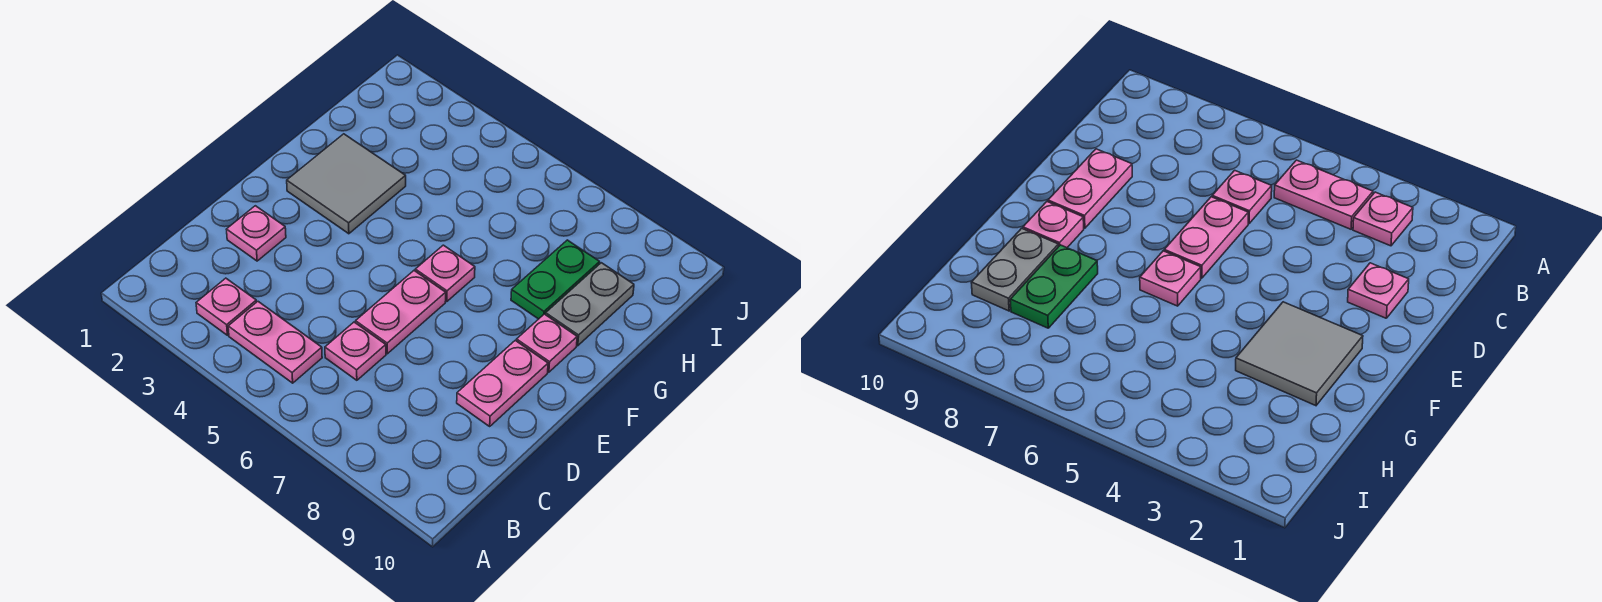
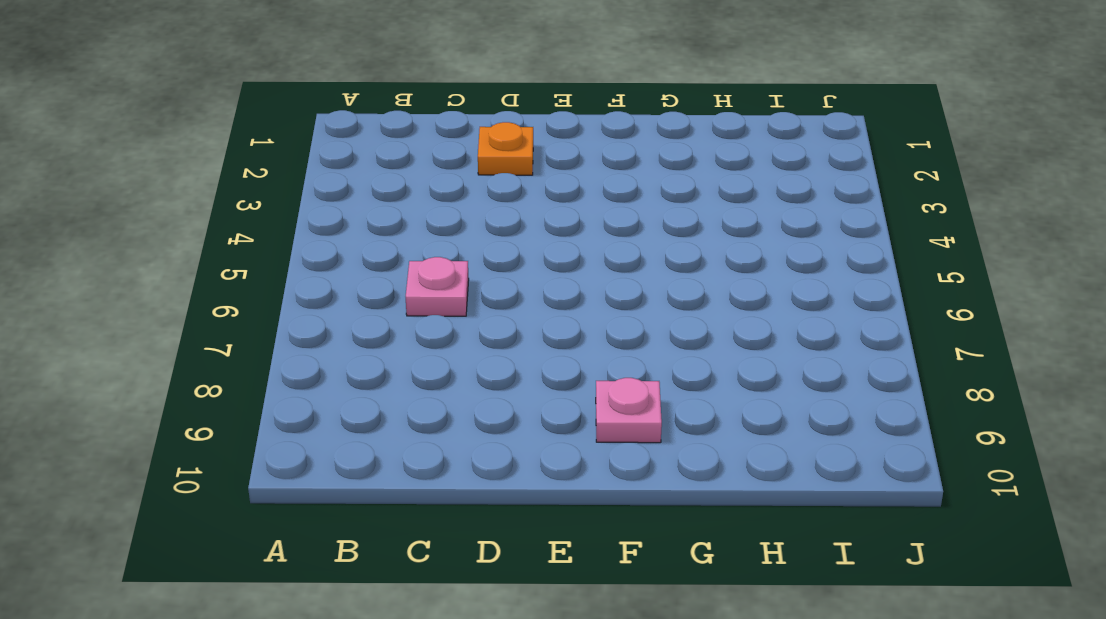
orange 1x1 plate [478,122,533,175] -> pink 1x1 plate [226,206,286,261]
none -> pink 1x1 plate [196,278,256,335]
none -> pink 1x2 plate [228,302,322,383]

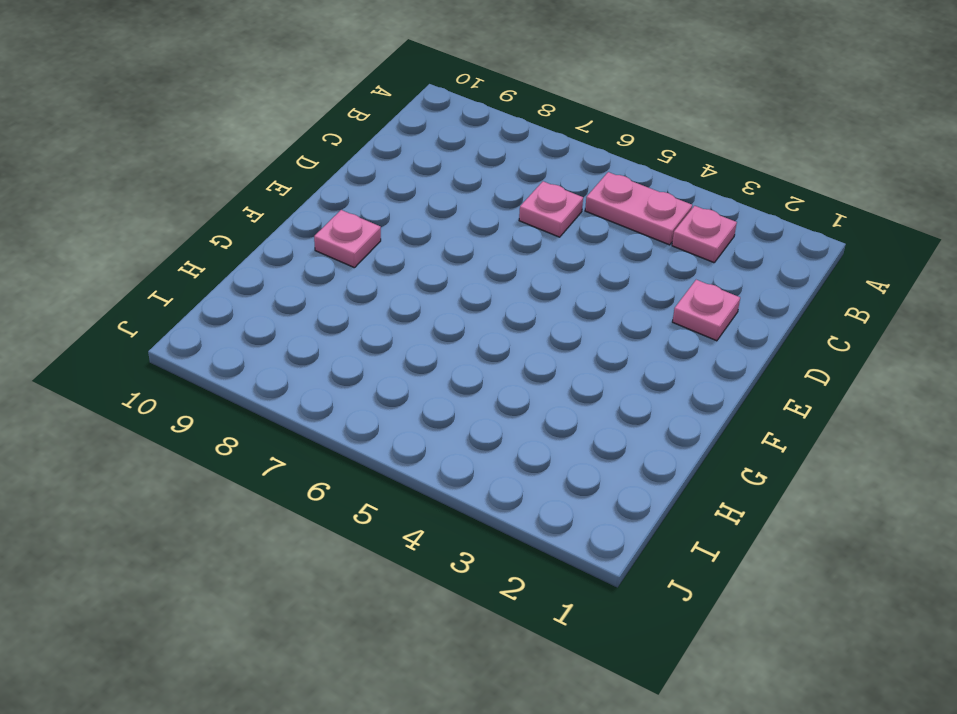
none -> pink 1x2 plate [356,271,446,354]
none -> pink 1x2 plate [457,340,548,426]

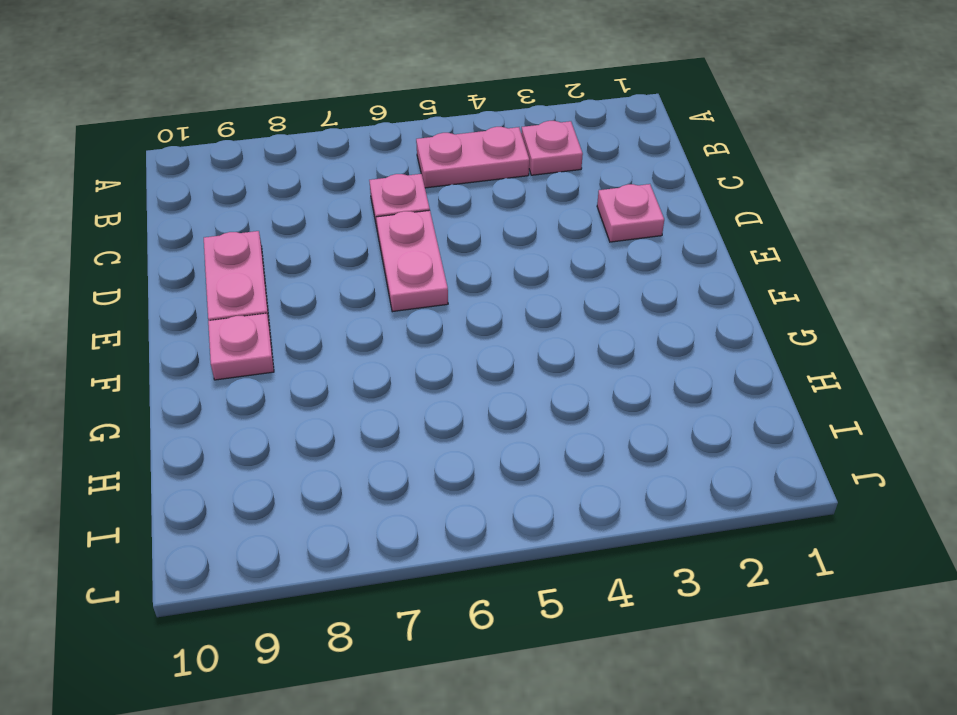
none -> grey 2x2 tile [287,134,406,234]
none -> pink 1x1 plate [415,245,475,302]

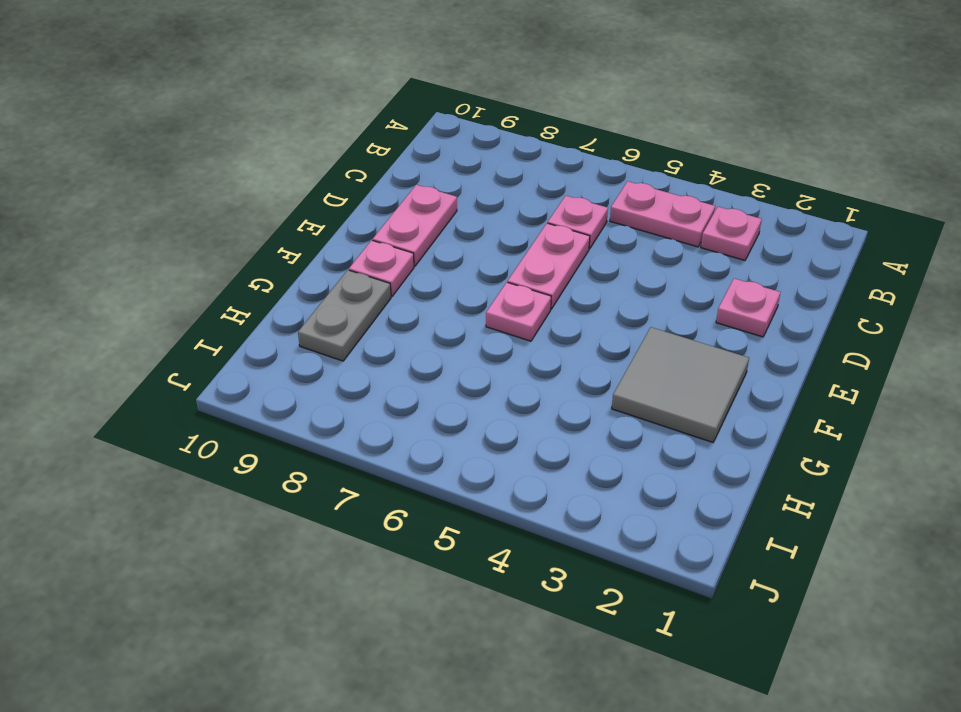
none -> green 1x2 plate [511,240,600,319]

